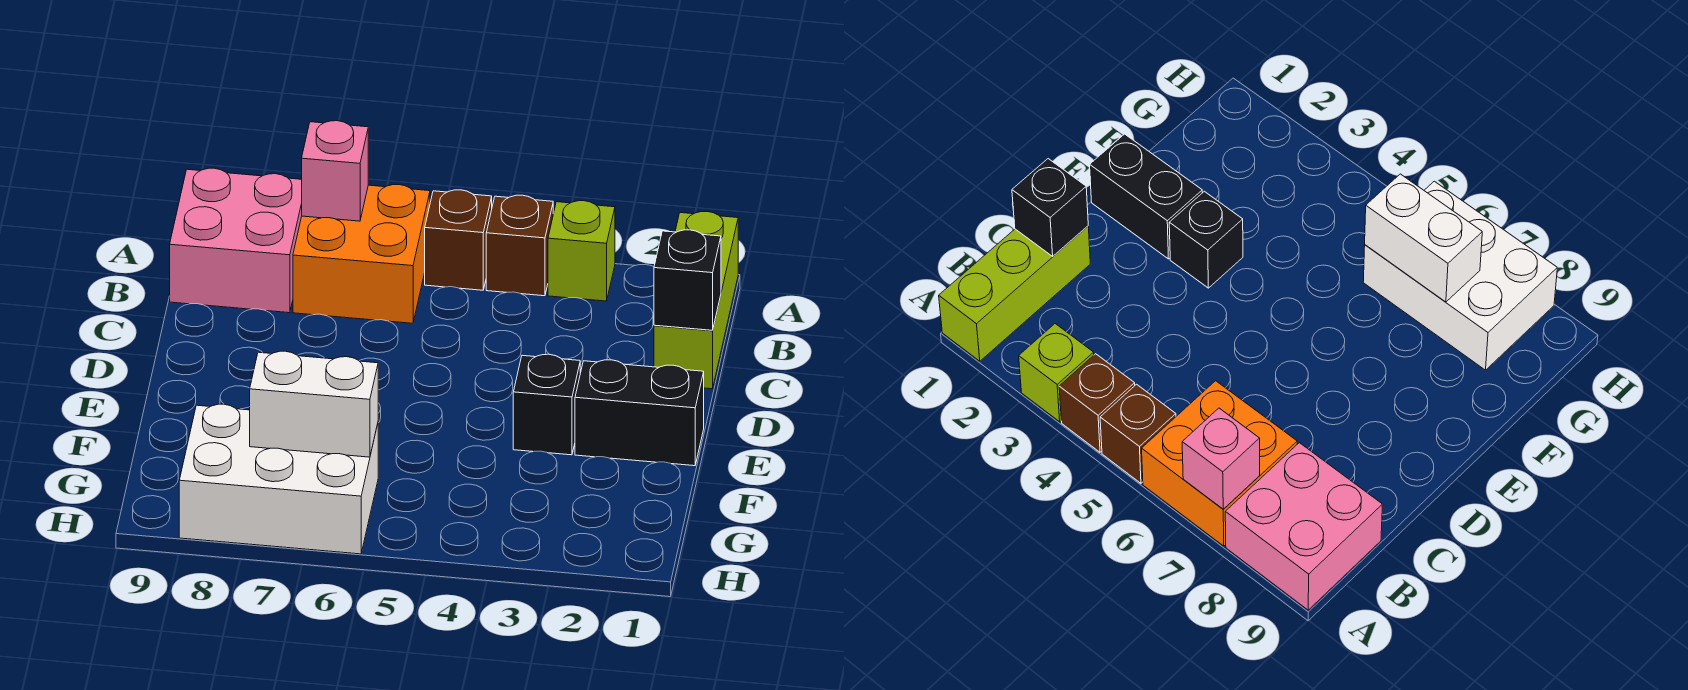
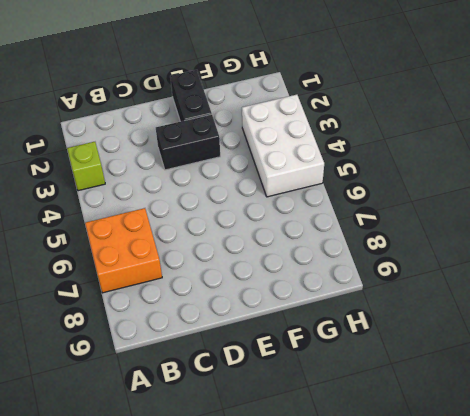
black 1x2 brick [156,114,220,170] -> black 1x1 brick [513,354,580,455]
white 2x3 brick [242,95,324,197] -> white 2x3 brick moved to [179,404,378,554]
none -> lime 1x3 brick [654,212,738,389]
none -> brown 1x1 brick [486,195,553,296]
none -> brown 1x1 brick [425,190,492,290]

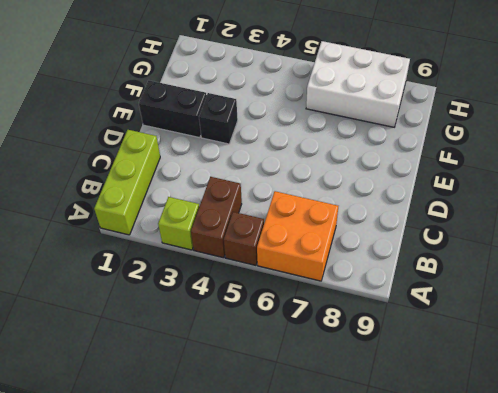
brown 1x2 brick [191,176,242,258] -> brown 1x1 brick [486,195,553,296]
none -> pink 2x2 brick [170,168,302,313]
none -> pink 1x1 brick [302,121,368,221]
none -> black 1x1 brick [654,230,721,330]

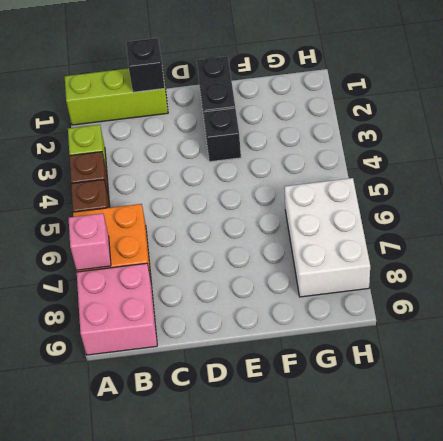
none -> white 1x2 brick [250,351,378,457]

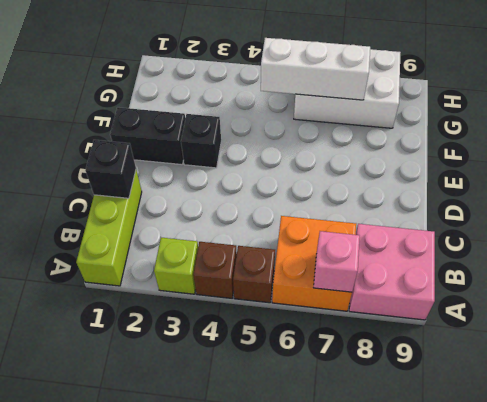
white 1x3 brick [261,38,370,100] -> white 1x2 brick [250,351,378,457]

